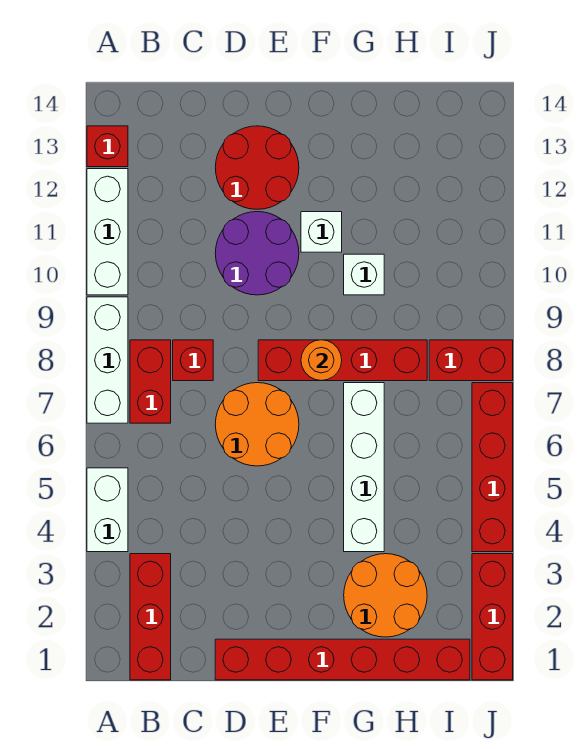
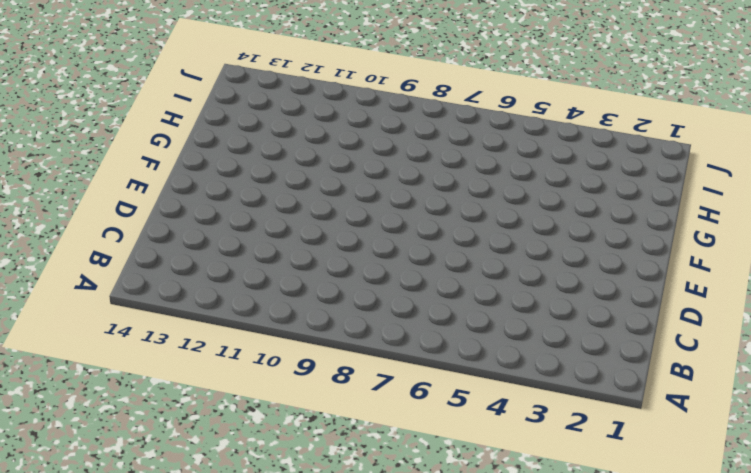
none -> white 1x2 brick [87,468,128,552]
none -> white 1x3 brick [87,297,128,423]
none -> white 1x3 brick [87,169,128,295]

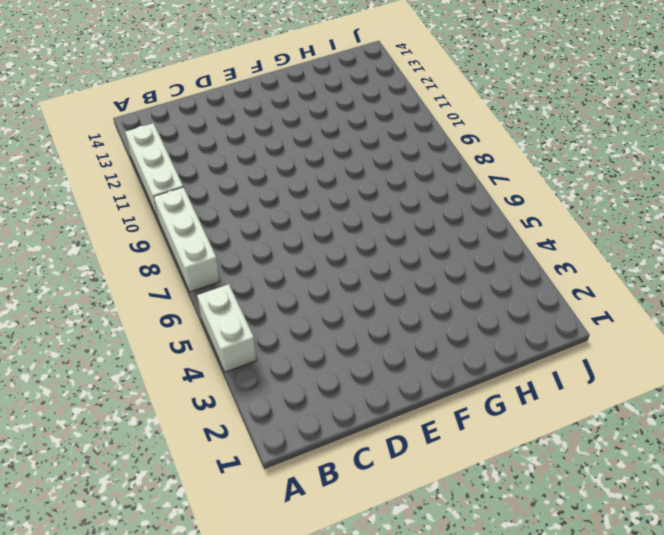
none -> red 1x1 brick [87,126,128,167]
none -> red 1x3 brick [130,554,171,680]
none -> red 1x2 brick [130,340,171,423]

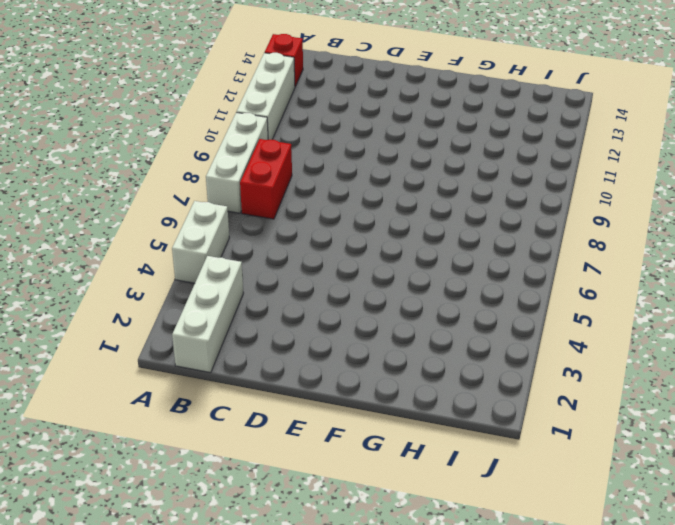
white 1x3 brick [172,256,243,373] -> red 1x3 brick [130,554,171,680]
none -> red 1x1 brick [173,340,213,381]
none -> red 1x6 brick [215,639,470,680]
none -> orange 2x2 round brick [215,383,299,466]

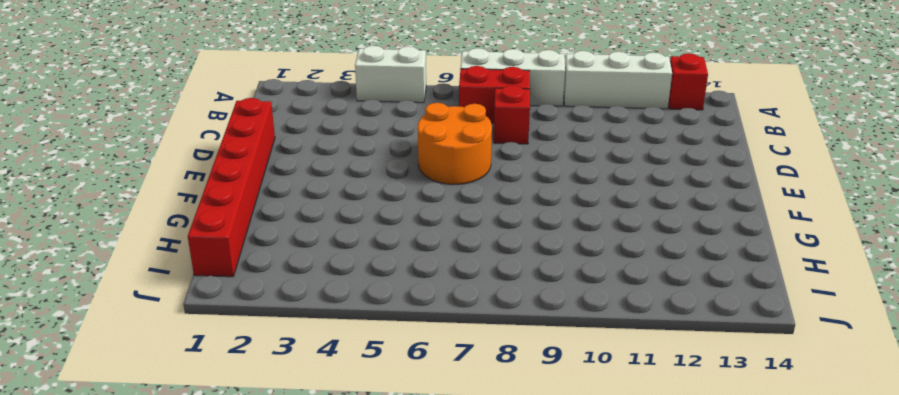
none -> red 1x3 brick [130,554,171,680]
none -> purple 2x2 round brick [215,212,299,295]
none -> red 2x2 round brick [215,126,299,209]

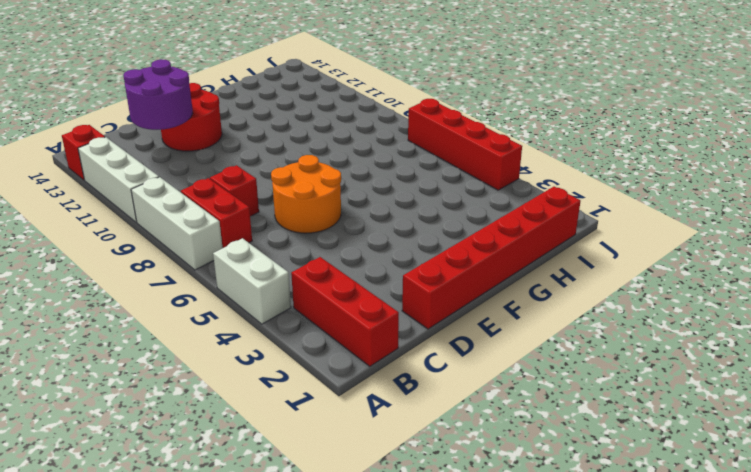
purple 2x2 round brick [123,59,193,130] -> purple 2x2 round brick moved to [215,212,299,295]
none -> red 1x4 brick [258,340,427,381]
none -> white 1x1 brick [301,212,342,252]
none -> orange 2x2 round brick [344,554,427,637]

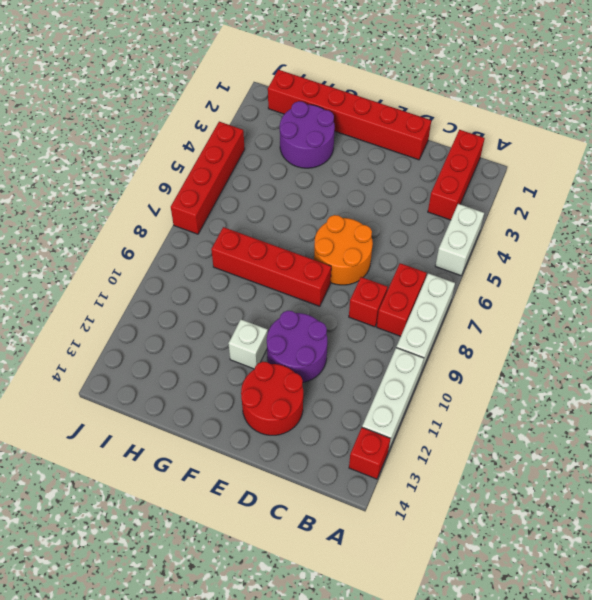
purple 2x2 round brick [280,101,335,168] -> orange 2x2 round brick [344,554,427,637]
none -> white 1x4 brick [344,383,384,552]
none -> white 1x1 brick [344,254,384,295]
none -> red 1x2 brick [429,340,513,381]

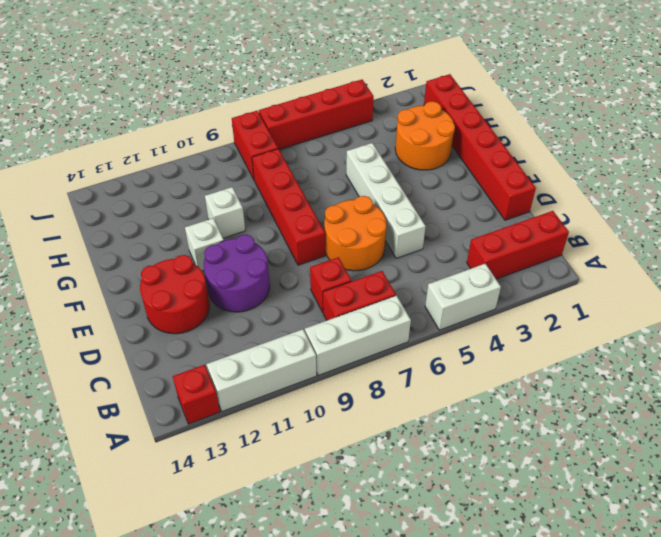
white 1x4 brick [346,143,426,258] -> white 1x4 brick turned to [344,383,384,552]
none -> red 1x3 brick [472,554,513,680]
none -> orange 1x1 round brick [301,340,342,381]

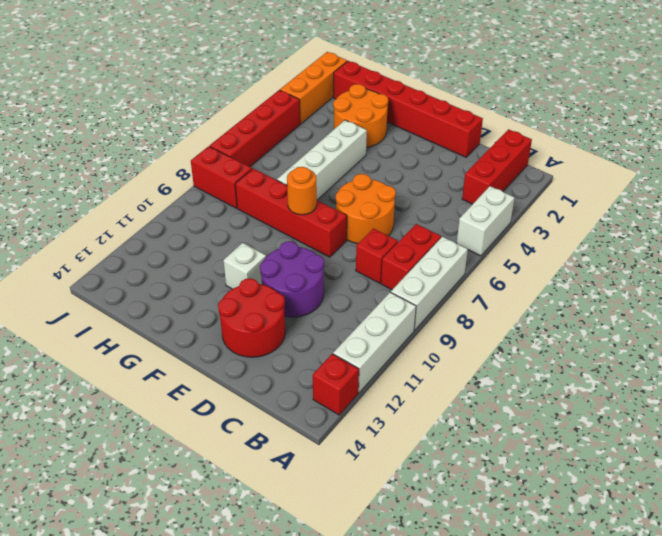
orange 1x3 brick [280,52,347,124] -> red 1x3 brick [472,554,513,680]
none -> white 1x1 brick [344,254,384,295]

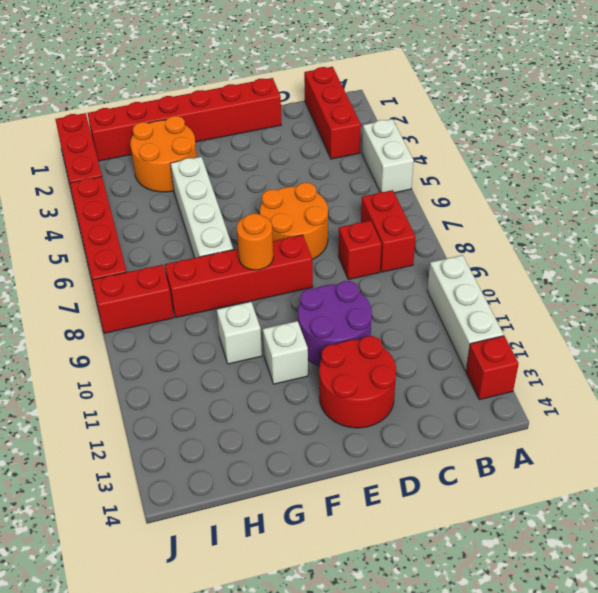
none -> white 1x3 brick [87,297,128,423]

